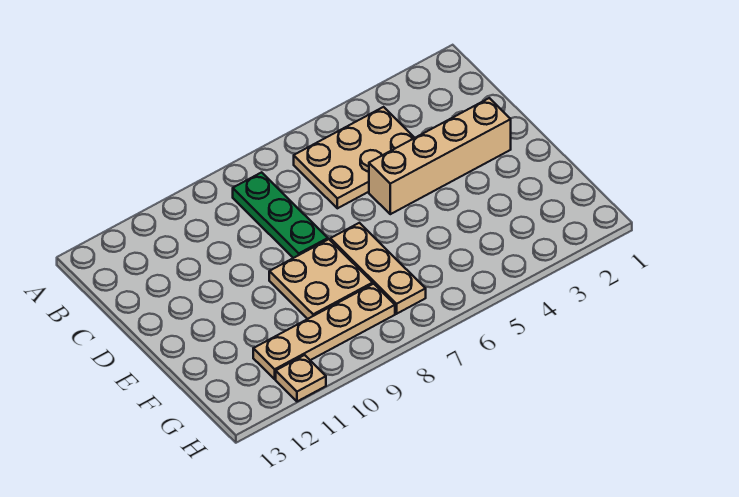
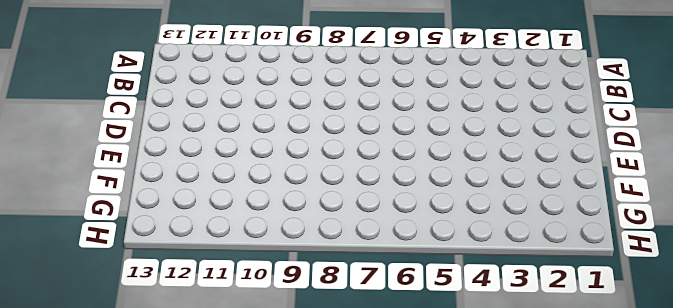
none -> tan 2x3 plate [294,107,414,208]
none -> green 1x3 plate [233,172,328,258]

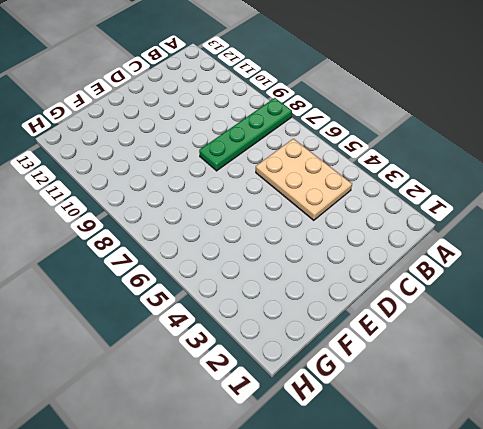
green 1x4 plate [199,98,292,171] -> green 1x3 plate [233,172,328,258]
none -> tan 1x4 brick [369,98,511,214]
none -> tan 1x3 plate [330,223,426,314]

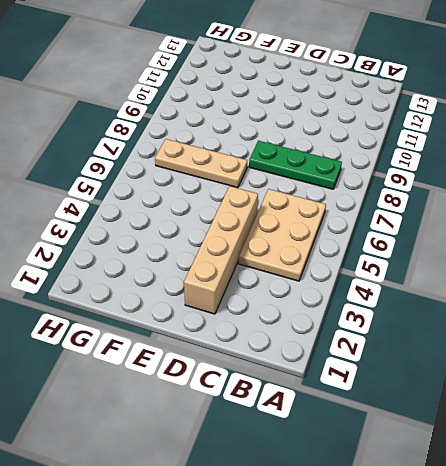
none -> tan 2x2 plate [269,239,373,319]
none -> tan 1x4 plate [253,284,395,379]

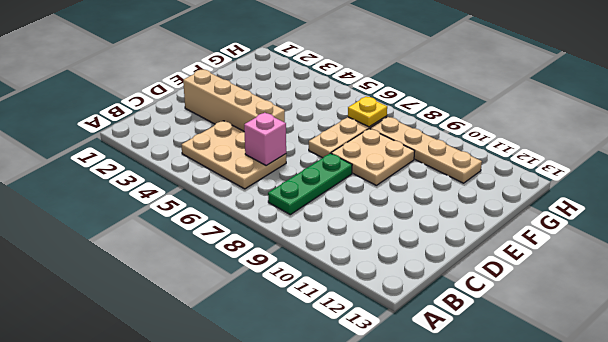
pink 1x1 brick [244,113,286,166] -> none
yellow 1x1 plate [348,97,387,127] -> none
none -> tan 1x1 plate [276,355,326,401]

